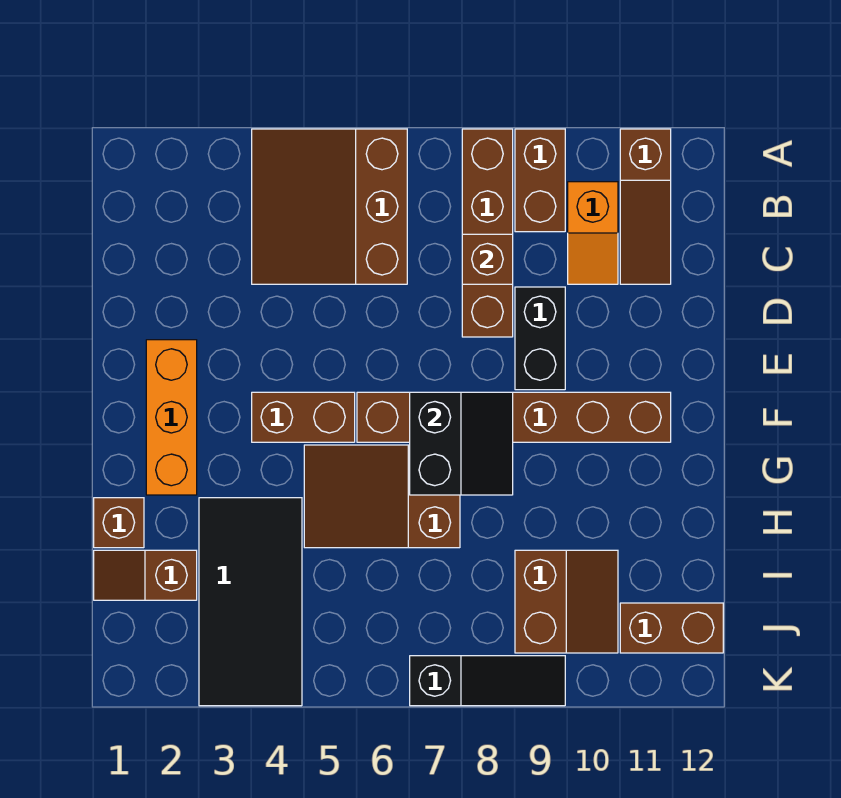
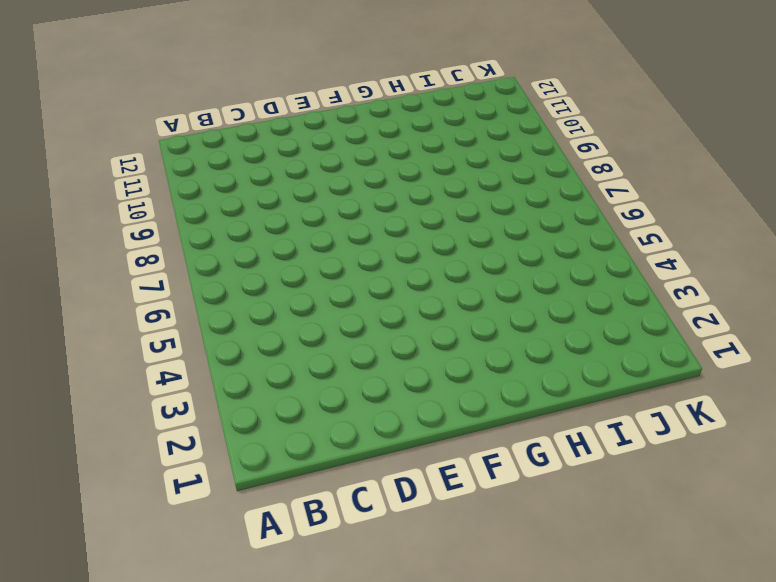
none -> brown 3x3 slope [252,129,407,284]
none -> brown 1x4 brick [462,129,513,337]
none -> brown 1x2 brick [515,129,565,232]

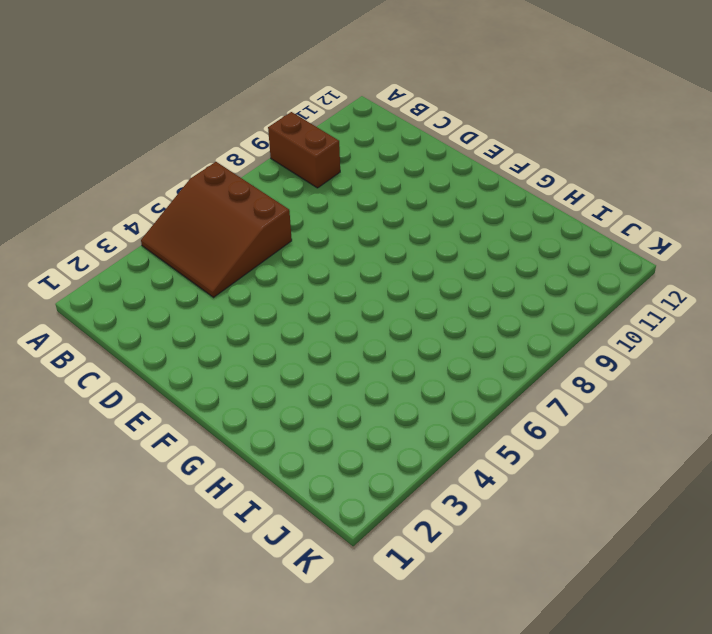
none -> brown 1x4 brick [462,129,513,337]
none -> brown 1x3 slope [620,129,671,284]
none -> orange 1x2 slope [568,182,618,284]

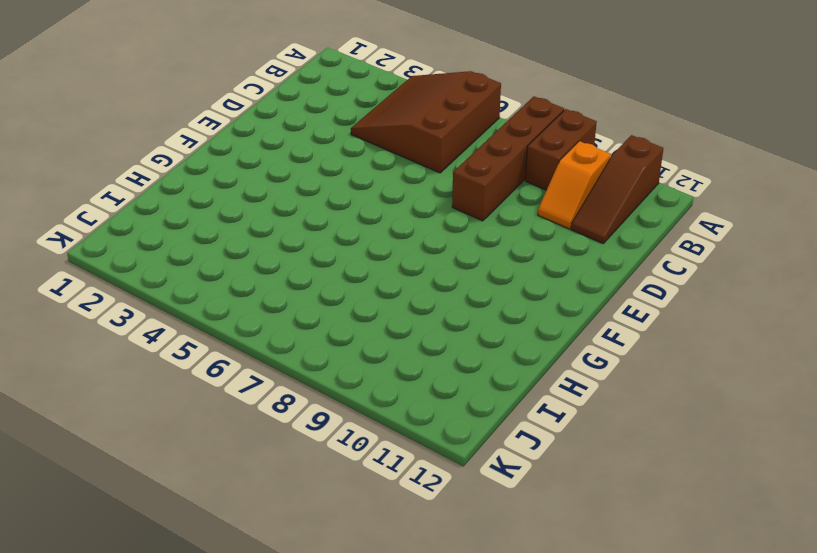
none -> black 1x2 brick [515,287,565,390]
none -> orange 1x3 brick [146,340,197,495]
none -> brown 1x2 brick [252,392,355,442]

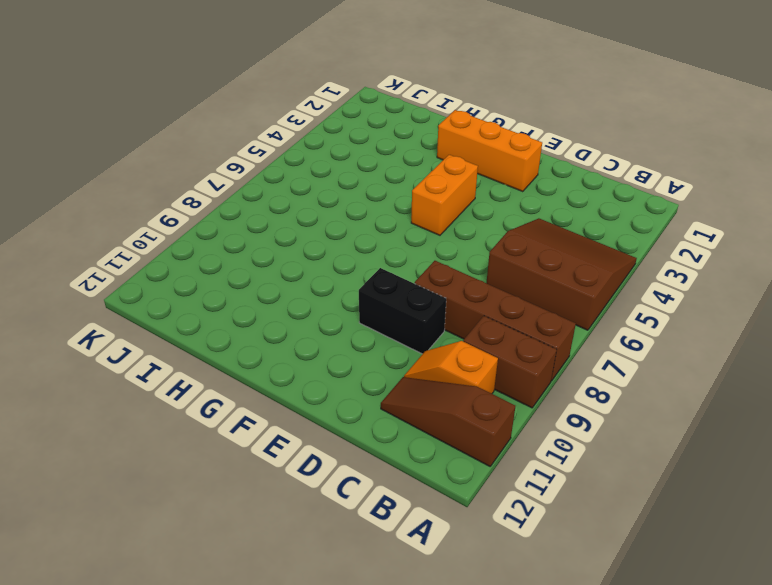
orange 1x2 brick [411,155,478,235] -> brown 1x2 brick [252,392,355,442]
none -> brown 1x6 brick [357,392,671,442]
none -> brown 2x3 slope [304,445,460,548]
none -> brown 1x1 brick [94,498,144,548]

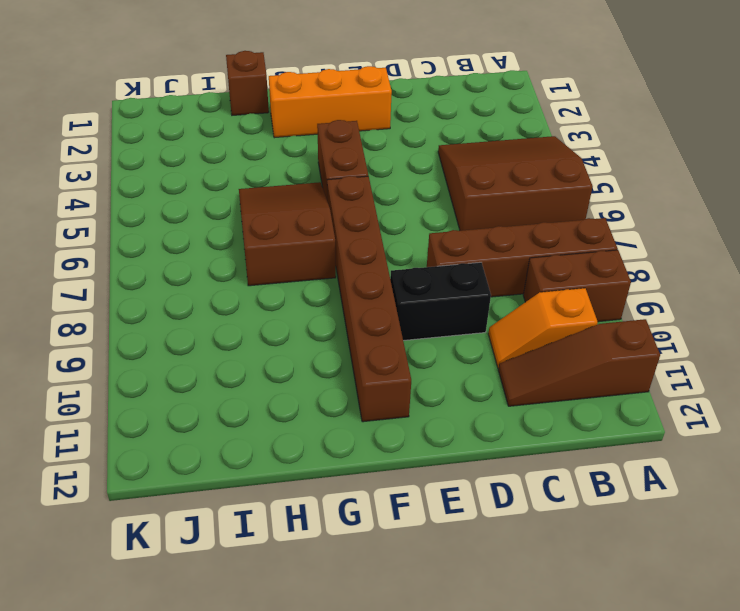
none -> black 2x4 tile [199,498,302,706]
none -> brown 1x2 slope [94,550,197,600]
none -> brown 2x2 slope [515,550,618,653]

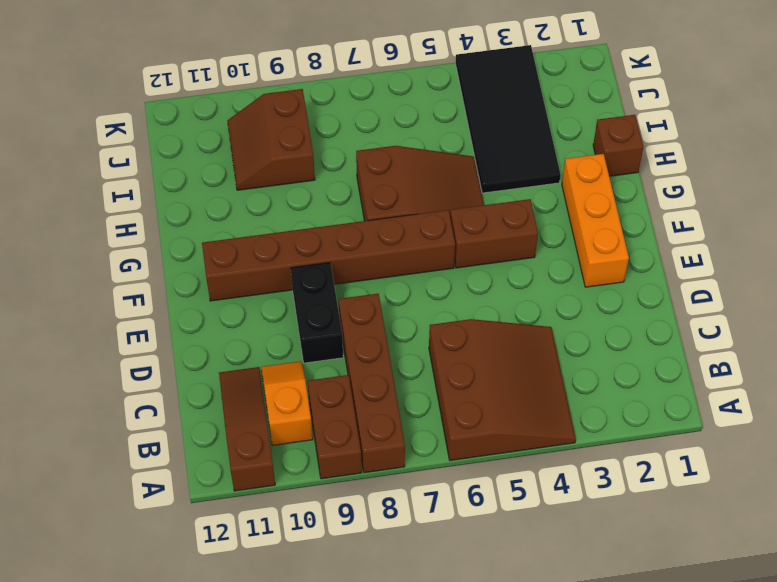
none -> brown 1x2 slope [94,550,197,600]
none -> brown 1x2 brick [620,603,723,653]
none -> black 1x3 slope [410,656,565,706]

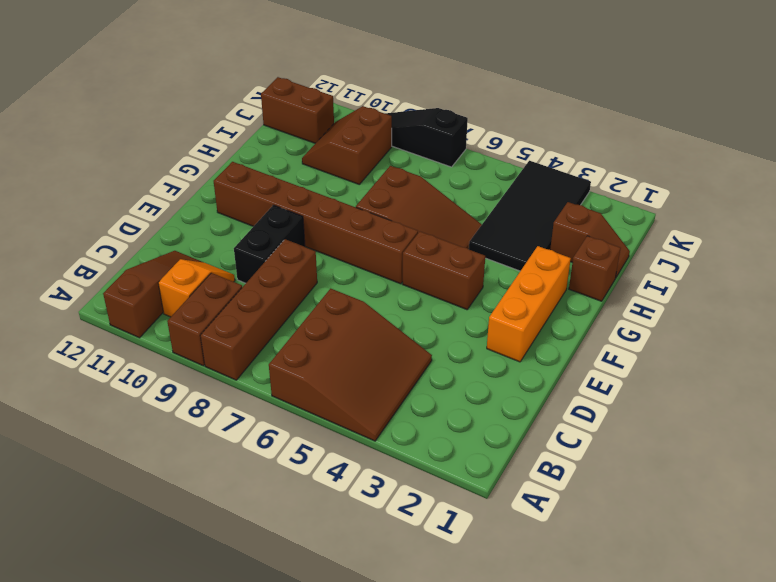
none -> brown 1x1 brick [462,234,513,284]
none -> black 2x2 slope [410,392,513,495]

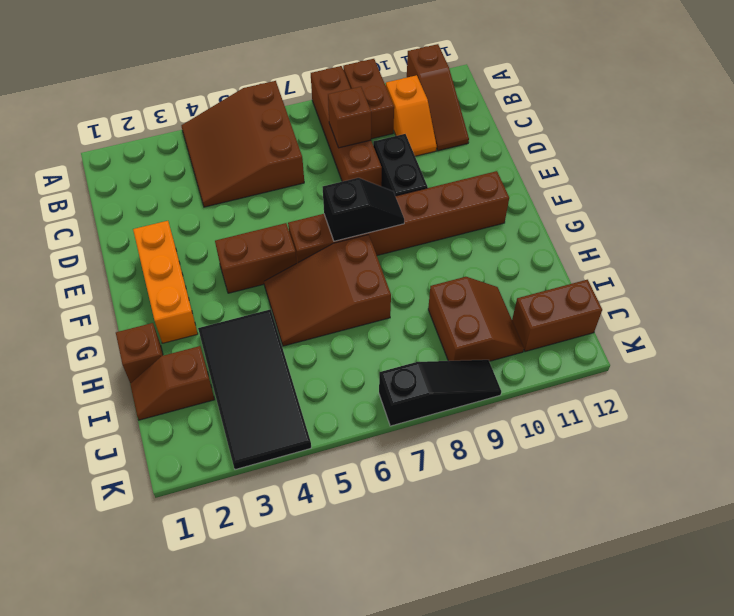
black 1x2 slope [323,178,404,241] -> black 2x2 slope [410,392,513,495]

